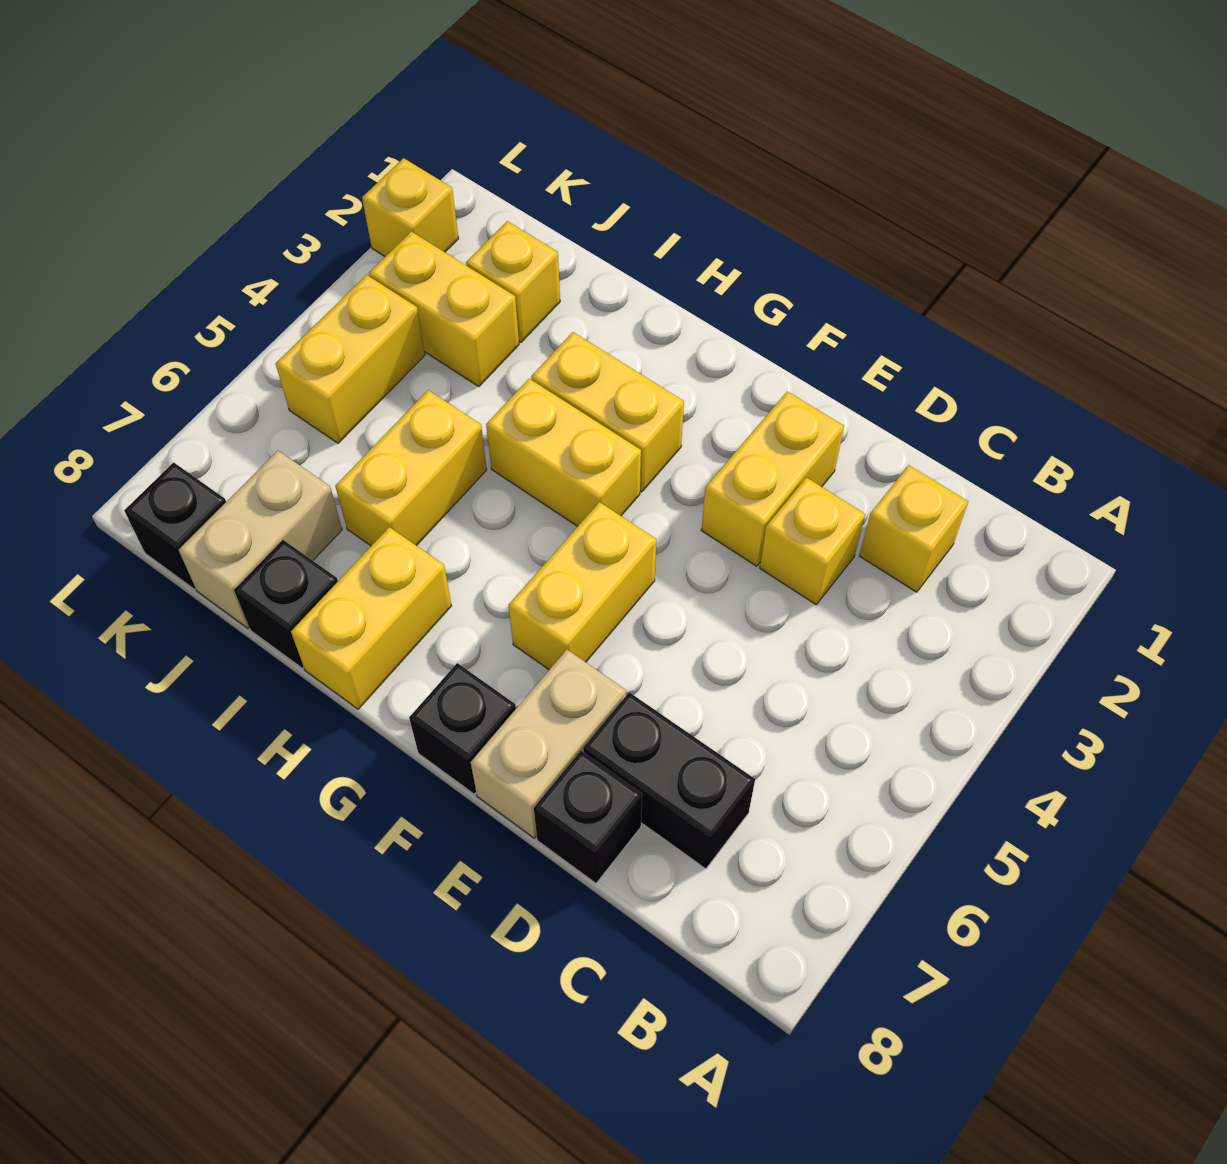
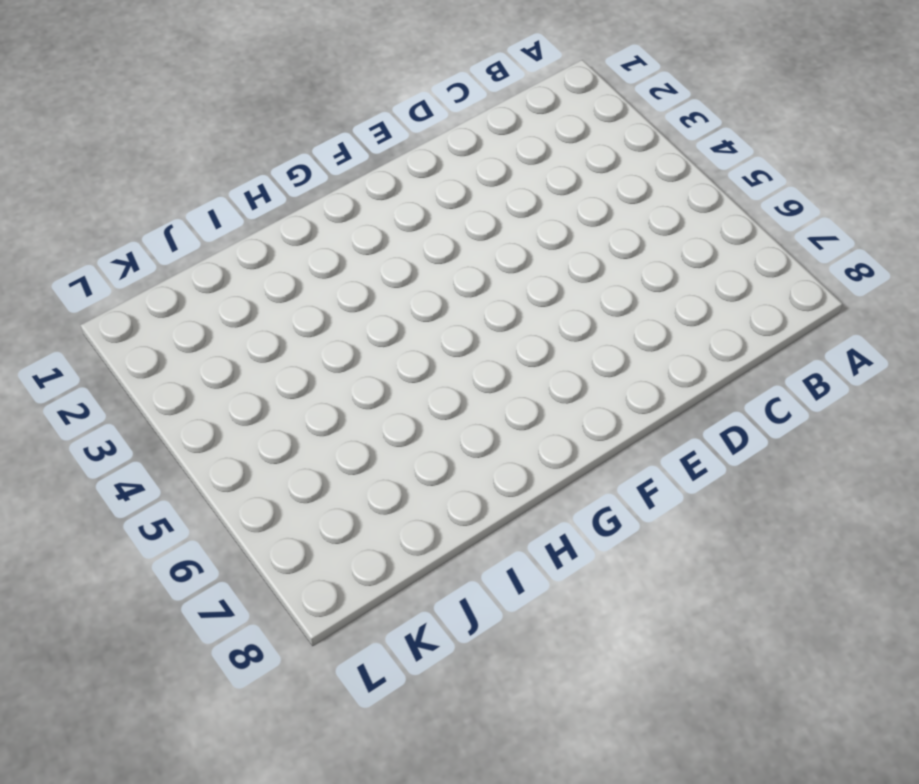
none -> yellow 1x1 brick [859,465,968,592]
none -> black 1x2 brick [583,692,755,869]
none -> yellow 1x1 brick [760,477,865,605]

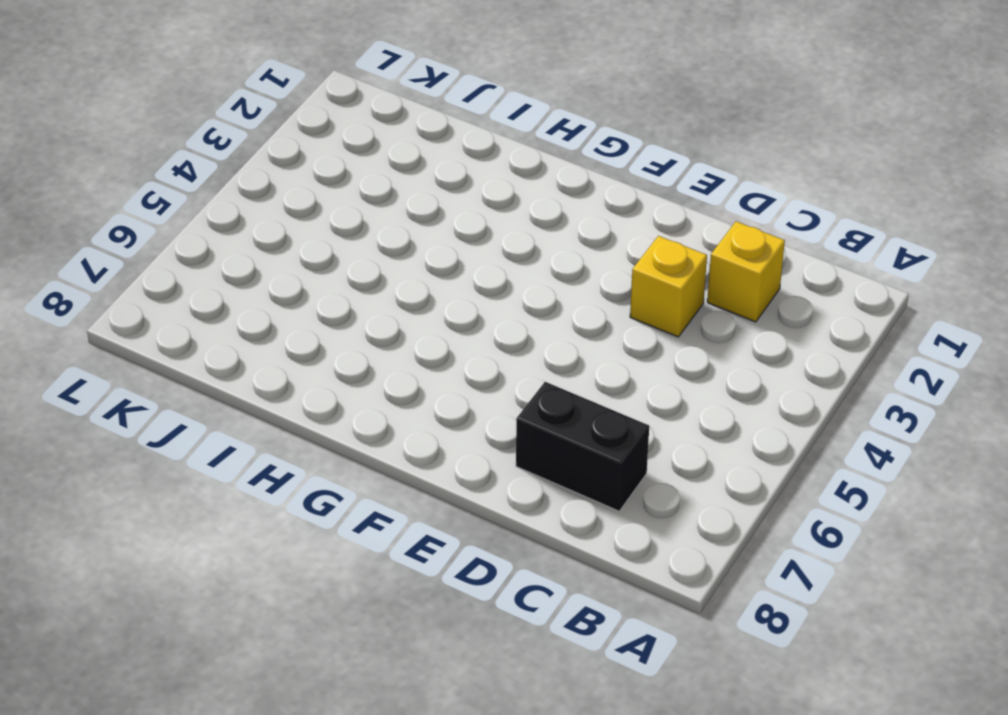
none -> black 1x1 brick [534,751,642,883]
none -> yellow 1x2 brick [701,391,844,566]
none -> tan 1x2 brick [471,650,626,838]

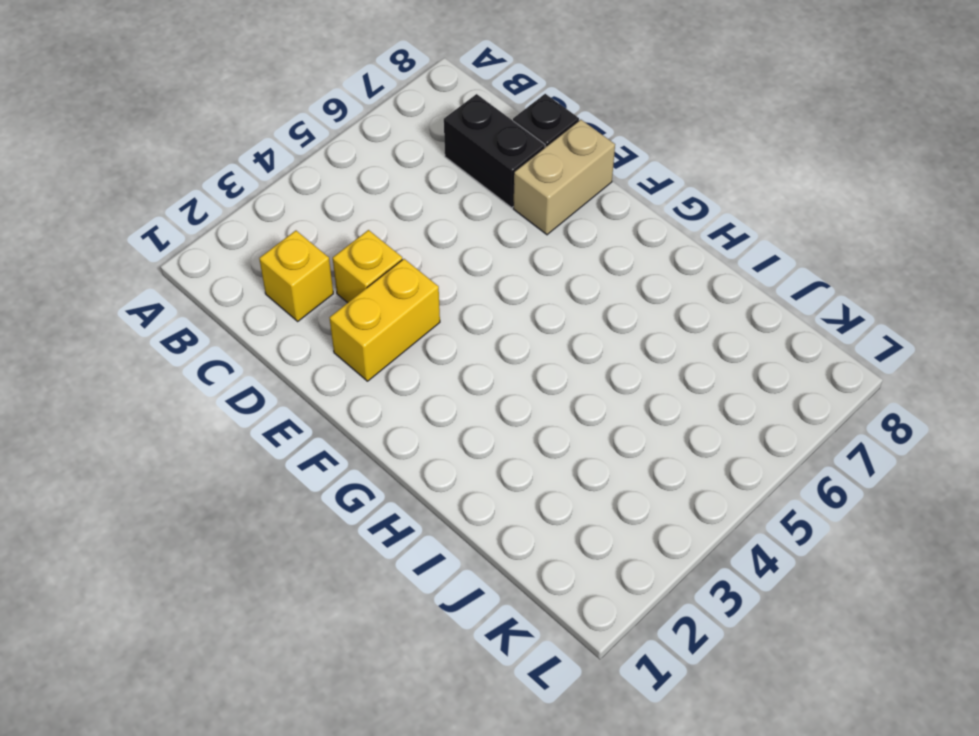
none -> yellow 1x2 brick [509,502,656,670]
none -> black 1x1 brick [409,663,516,794]
none -> yellow 1x2 brick [531,332,684,492]

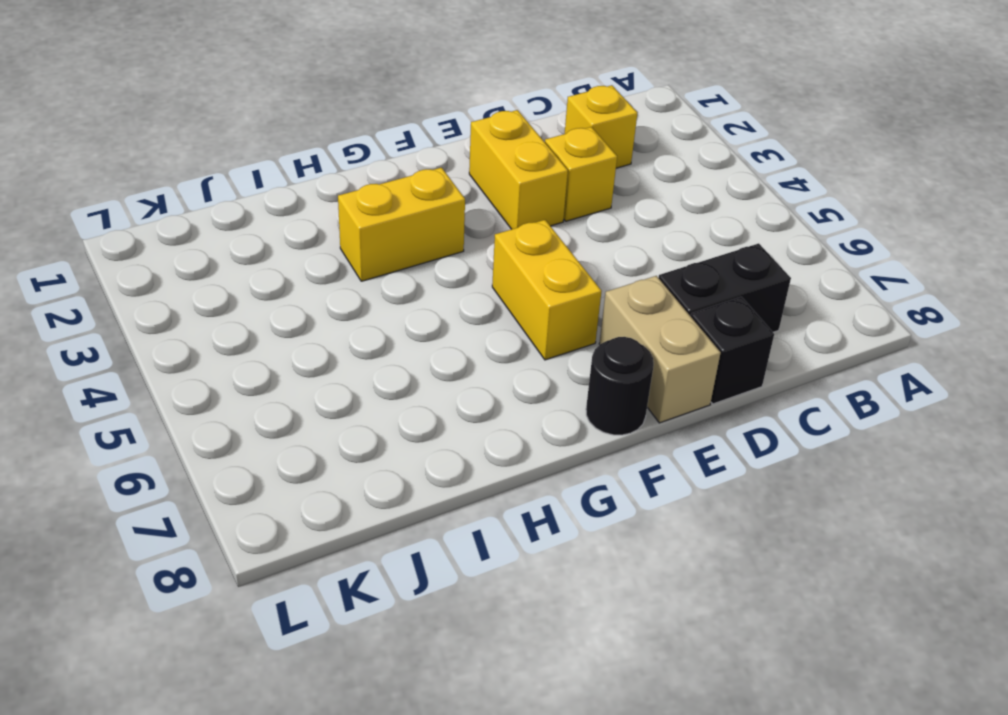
black 1x1 round brick [586,337,654,435] -> black 1x1 brick [409,663,516,794]
none -> yellow 1x2 brick [486,379,641,526]
none -> yellow 1x2 brick [291,527,451,709]
none -> yellow 1x2 brick [335,390,487,546]

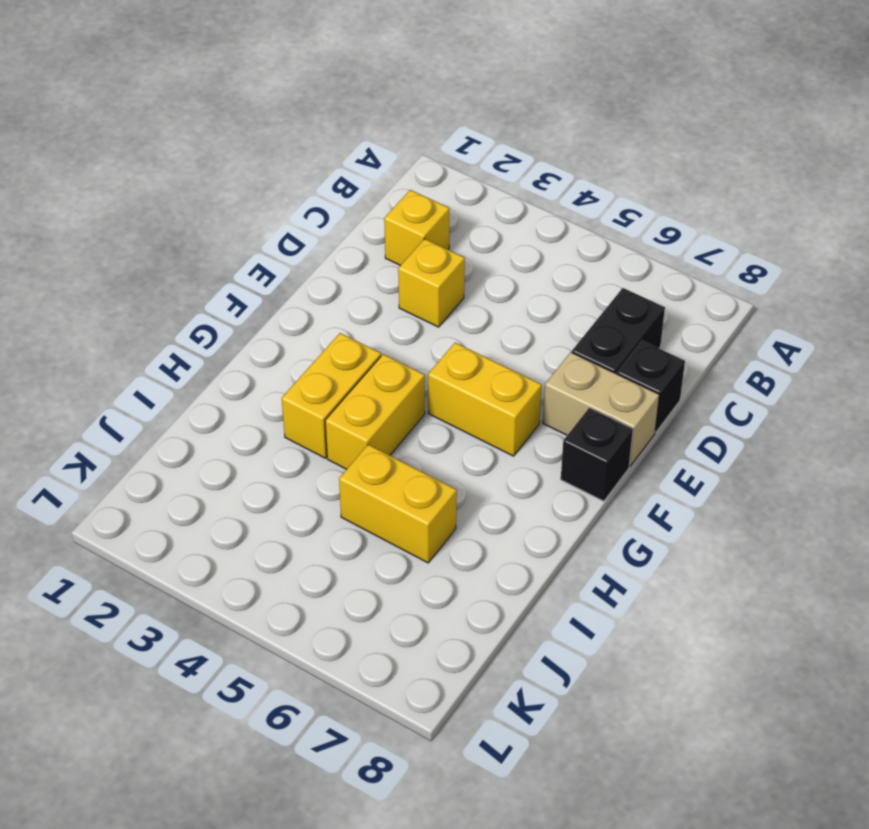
none -> yellow 1x2 brick [701,391,844,566]
none -> yellow 1x2 brick [291,527,451,709]
none -> black 1x1 brick [234,540,338,668]

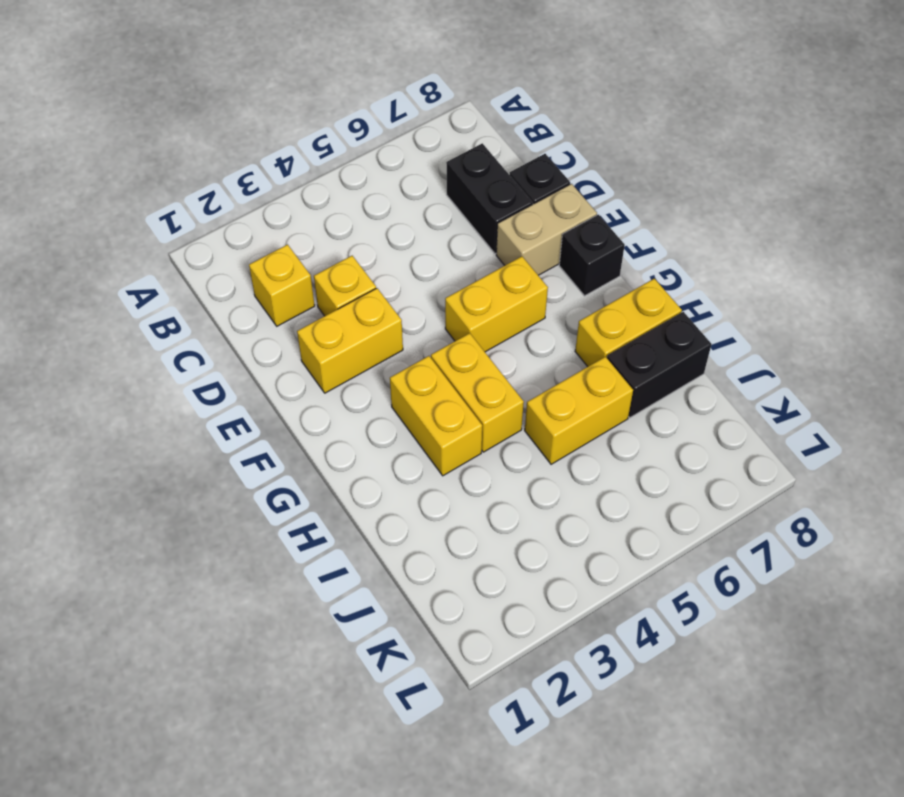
black 1x2 brick [607,312,712,418] -> black 1x1 brick [234,540,338,668]
none -> yellow 1x1 brick [466,221,560,342]
none -> yellow 1x2 brick [369,231,519,387]
none -> tan 1x2 brick [179,451,342,628]

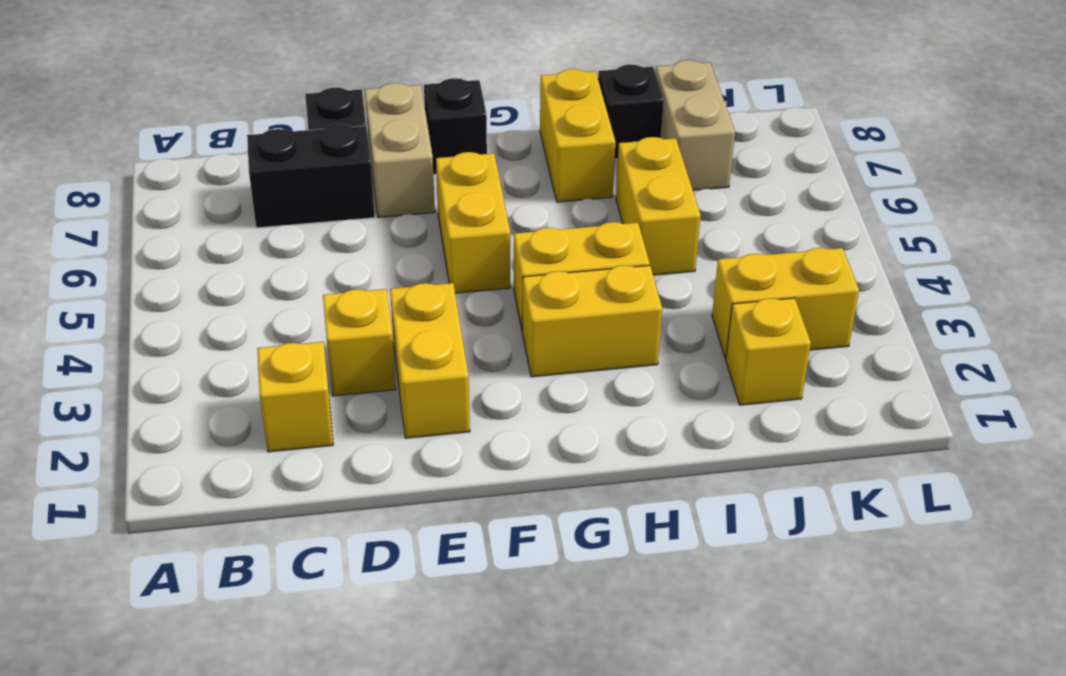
none -> yellow 1x2 brick [276,275,425,443]
none -> black 1x1 brick [124,462,226,589]
none -> yellow 1x1 brick [362,158,458,256]

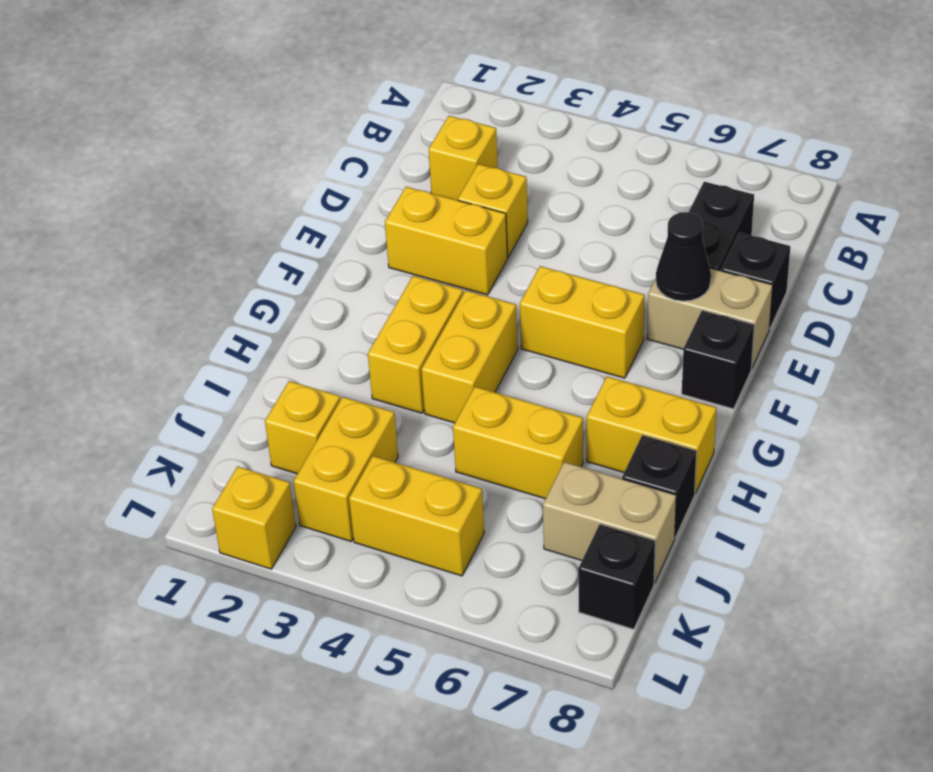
black 1x1 cone [656,212,711,301] -> none

